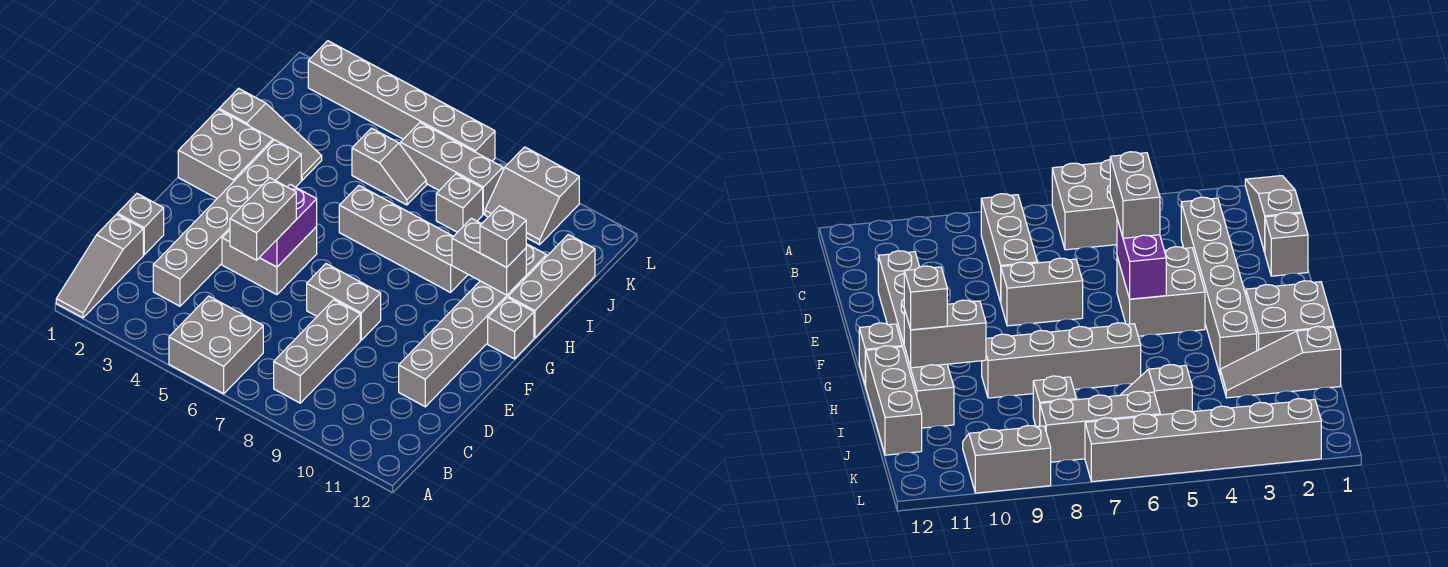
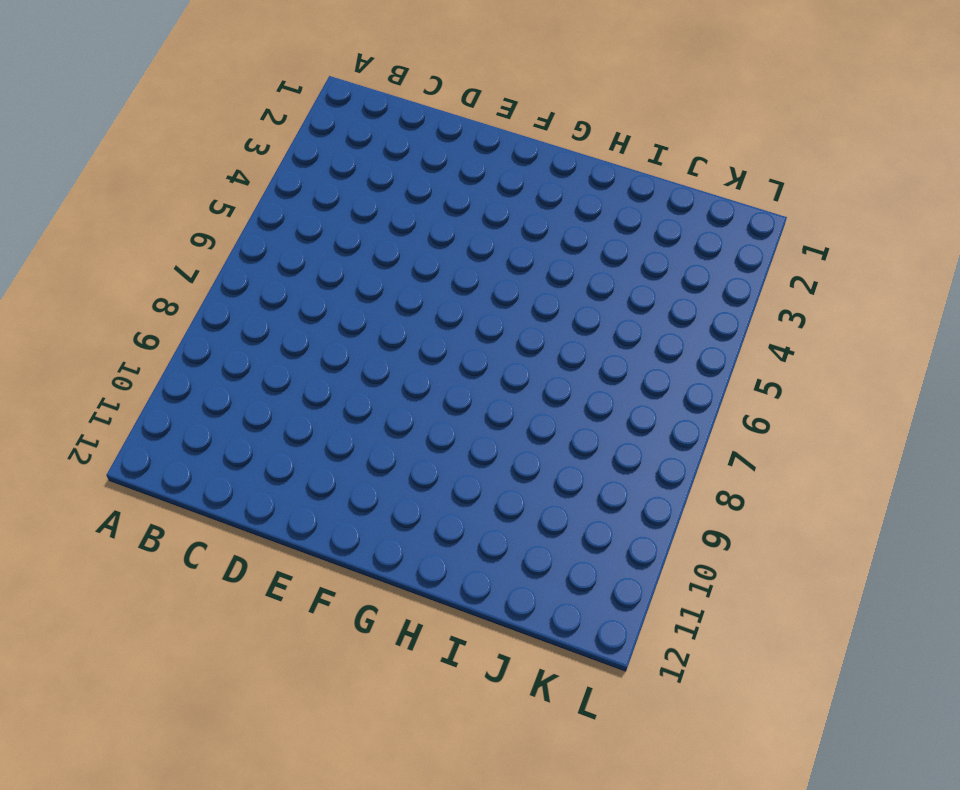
none -> grey 1x3 slope [56,214,143,318]
none -> grey 2x2 brick [169,296,263,394]
none -> grey 1x3 brick [274,300,360,403]

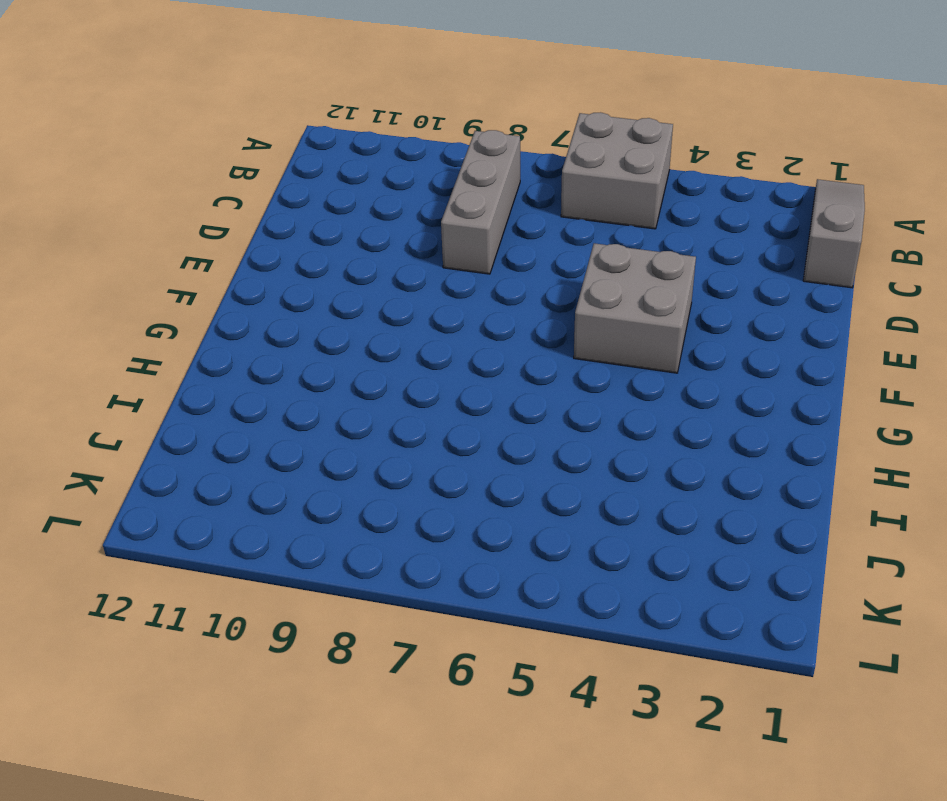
none -> grey 1x6 brick [153,140,301,306]
none -> grey 1x1 brick [117,194,164,255]
none -> grey 1x6 brick [399,244,547,407]

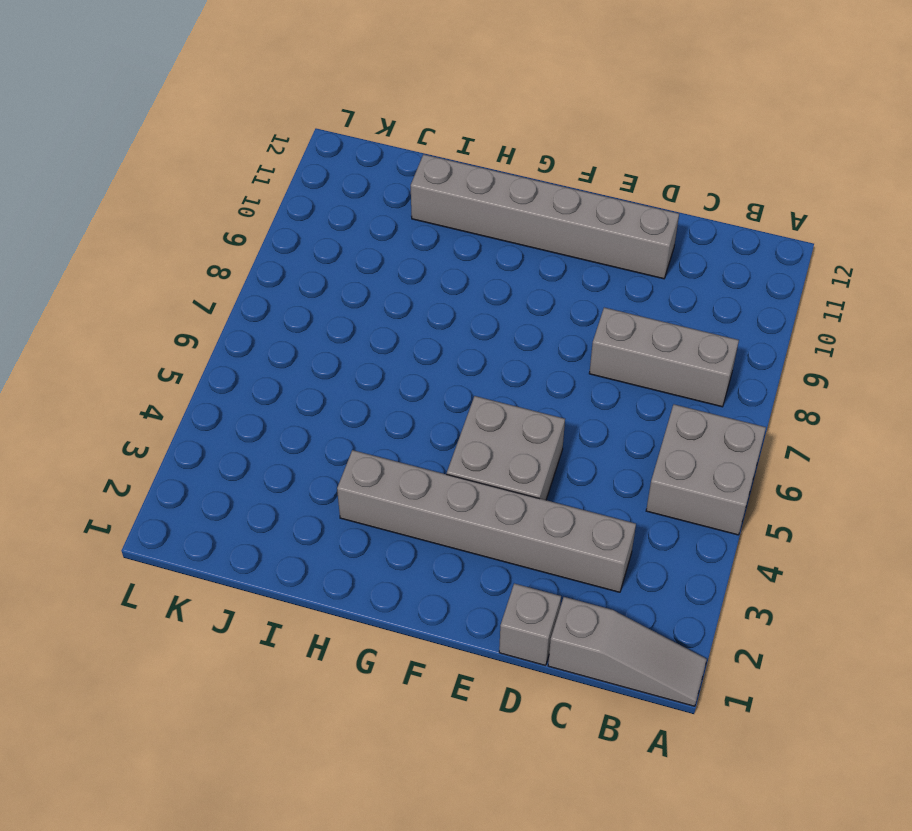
none -> grey 1x2 brick [307,264,381,340]
none -> grey 2x2 brick [178,109,273,198]
none -> grey 1x1 brick [488,297,534,359]

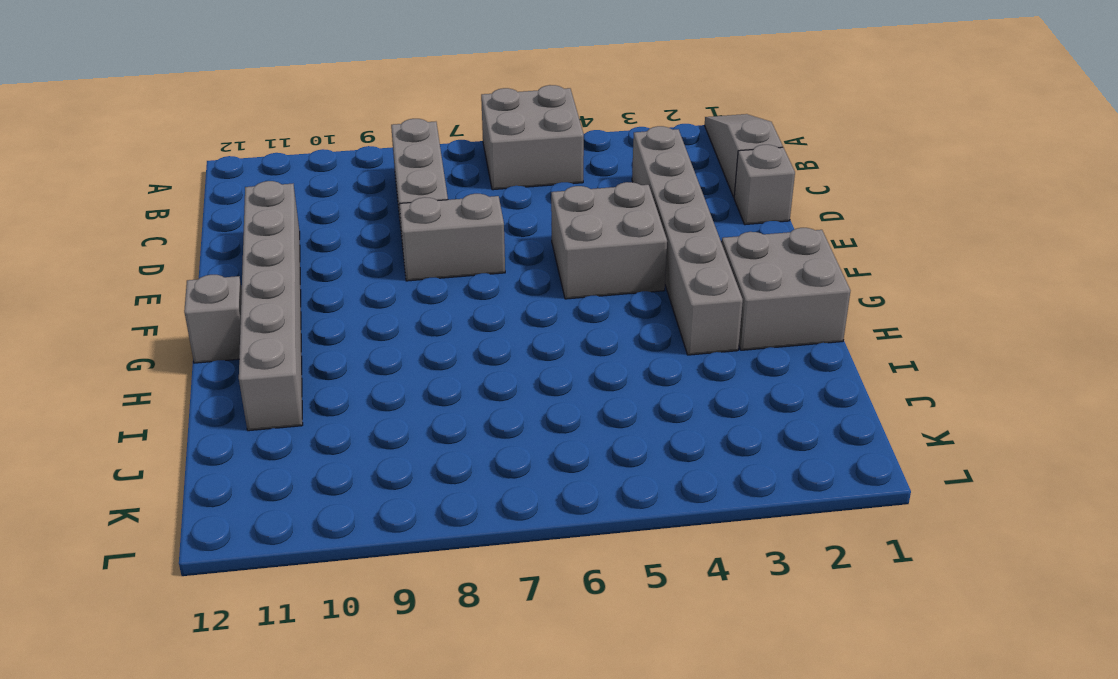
none -> grey 1x4 brick [339,186,468,292]
none -> grey 1x3 brick [508,234,595,338]
none -> grey 1x3 slope [219,88,322,180]

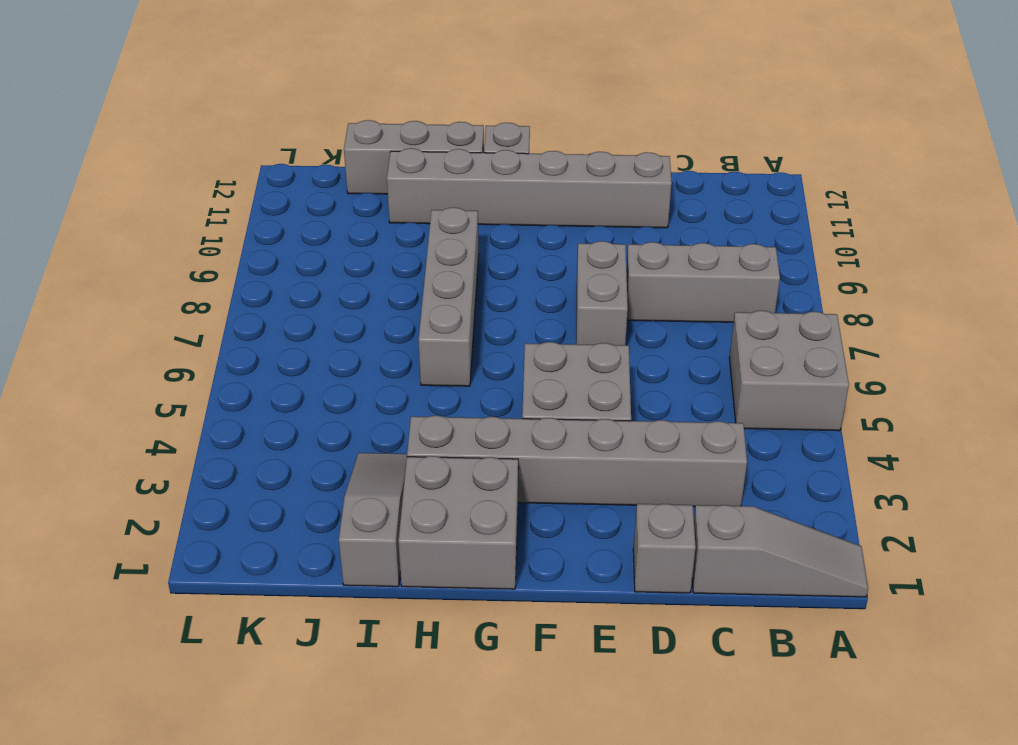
none -> grey 1x2 slope [352,128,426,205]
none -> grey 1x1 brick [436,174,483,232]
none -> grey 1x3 brick [400,123,503,214]

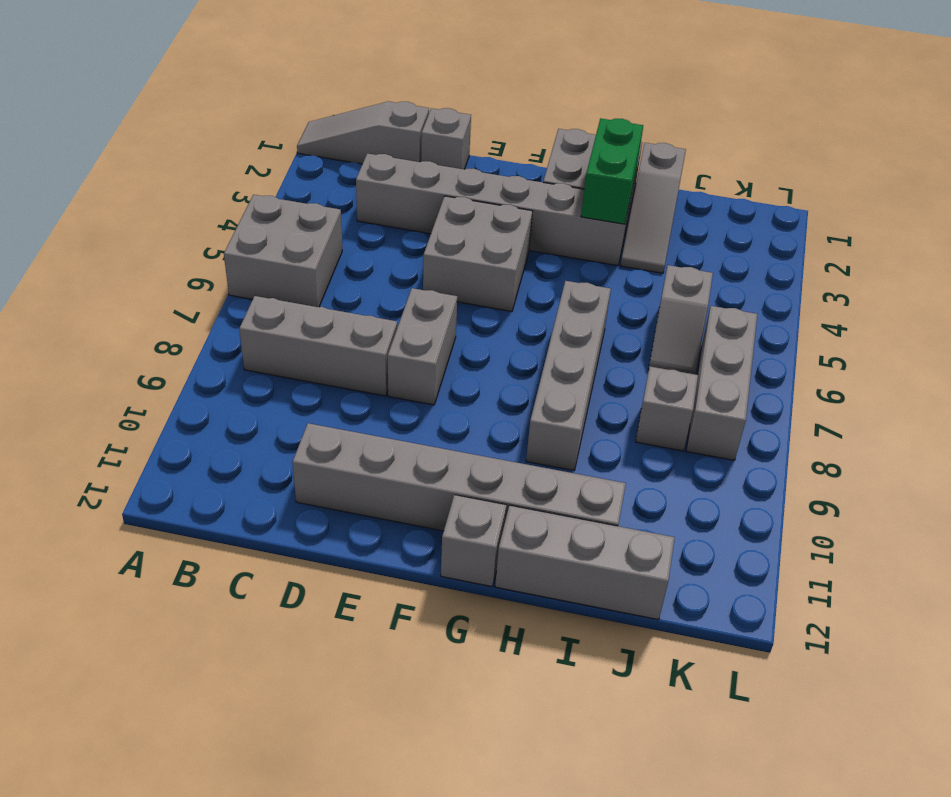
green 1x2 brick [581,118,643,224] -> none
none -> grey 2x2 slope [485,147,579,245]
none -> grey 1x6 brick [308,41,495,161]
none -> purple 1x2 brick [260,185,317,267]

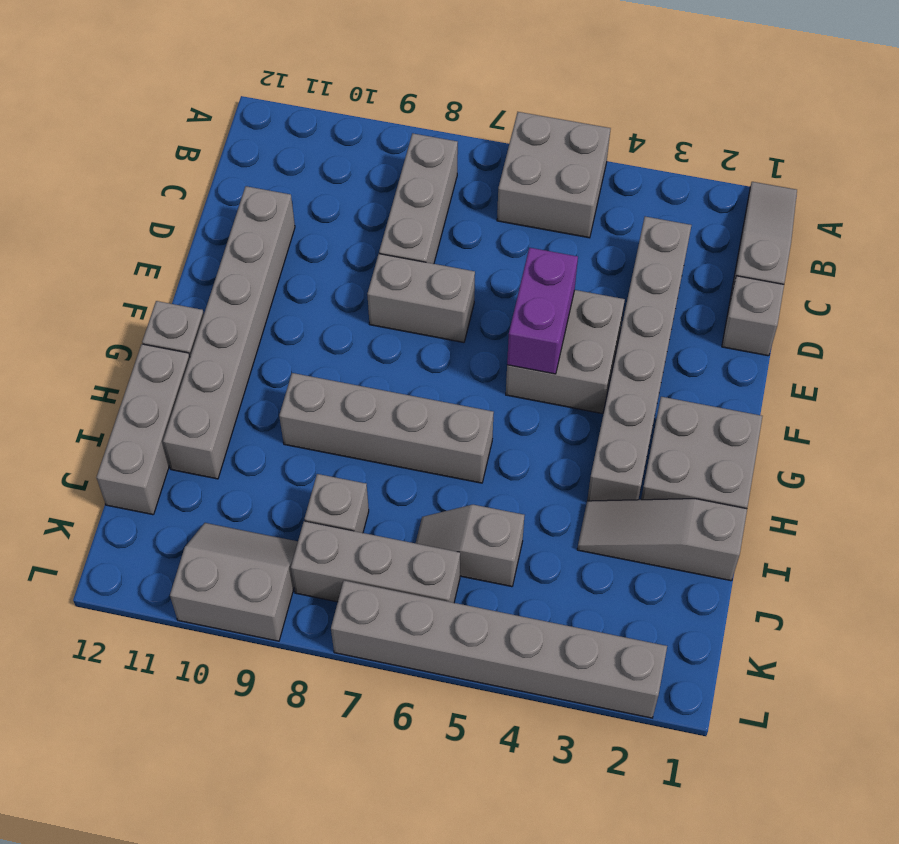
none -> grey 1x2 brick [452,218,526,295]
none -> grey 1x2 brick [230,178,296,260]
none -> grey 1x1 brick [480,206,526,267]

